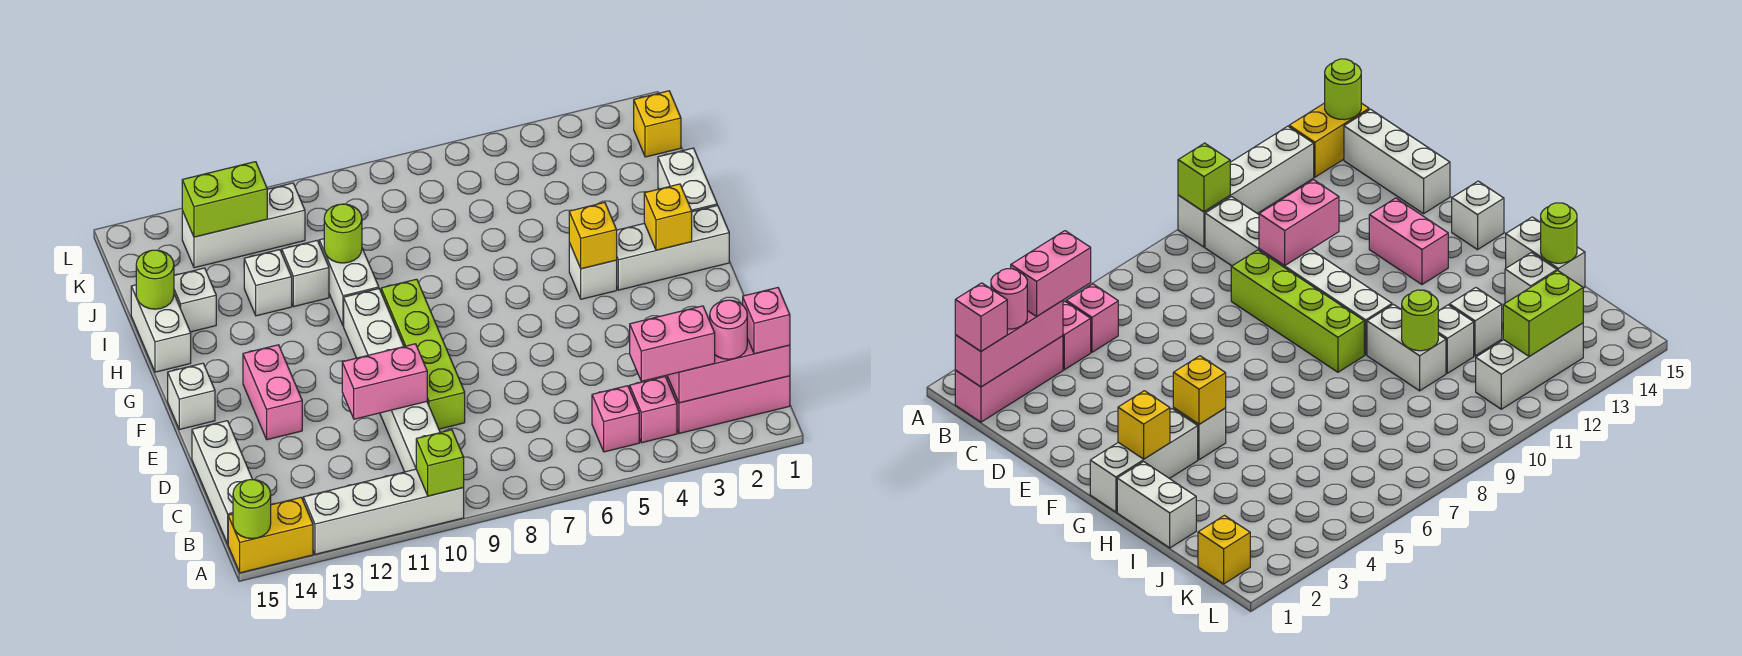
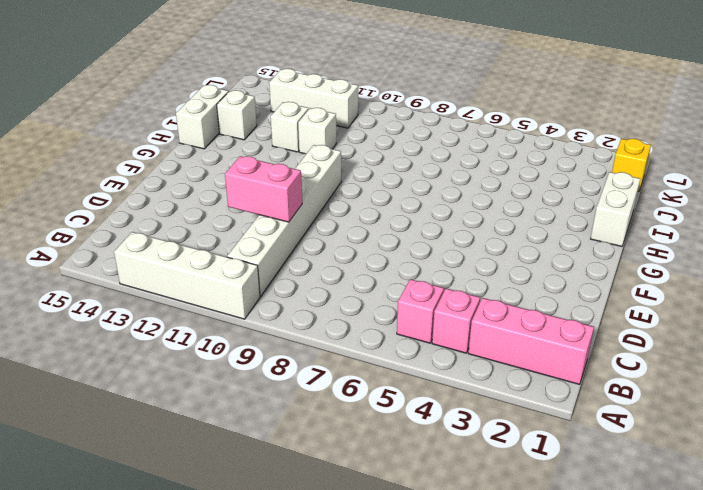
none -> yellow 1x2 brick [228,498,313,573]
none -> white 1x3 brick [192,421,253,544]
none -> lime 1x4 brick [381,279,465,429]
none -> pink 1x2 brick [243,345,302,440]

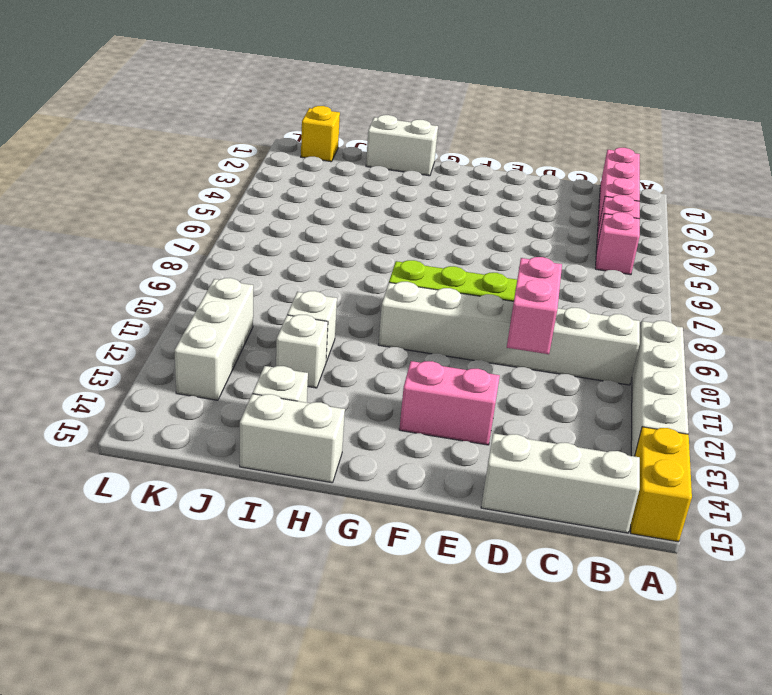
none -> white 1x1 brick [168,363,215,429]
none -> white 1x3 brick [617,205,729,290]
none -> white 1x1 brick [569,243,617,299]
none -> white 1x2 brick [319,239,379,326]

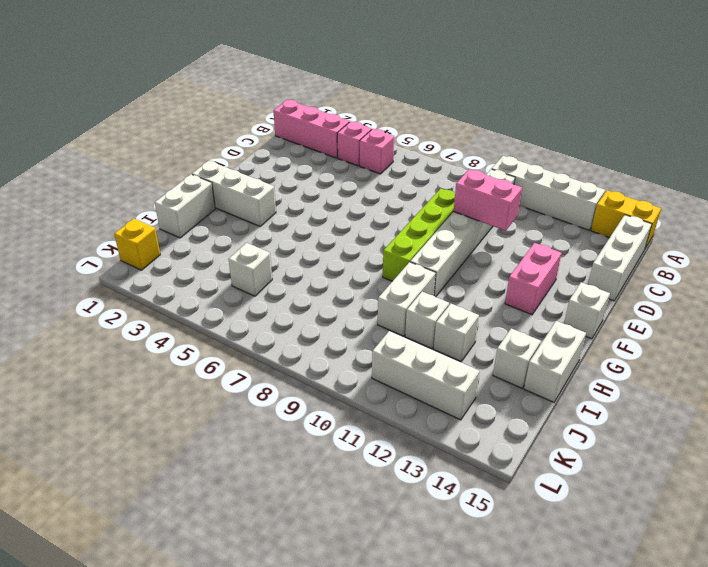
white 1x1 brick [229,243,272,296] -> white 1x1 brick moved to [569,243,617,299]
none -> lime 1x1 brick [416,430,464,496]
none -> lime 1x1 round brick [233,480,271,539]
none -> pink 1x3 brick [667,339,790,403]
none -> yellow 1x1 brick [644,184,692,250]

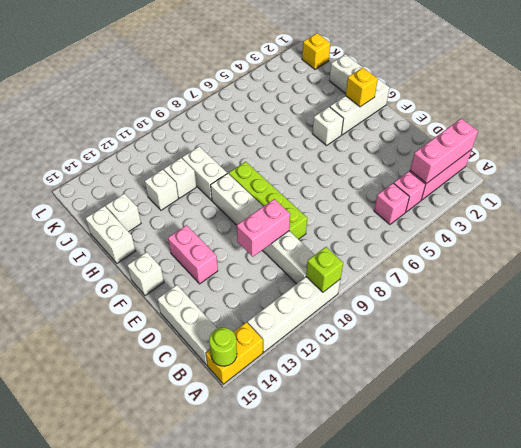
none -> white 1x3 brick [182,183,305,268]
none -> yellow 1x1 brick [569,202,617,269]
none -> lime 1x1 round brick [324,204,362,263]
none -> lime 1x1 round brick [136,250,174,309]

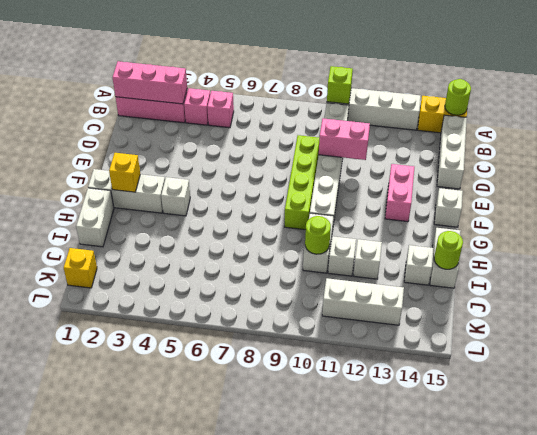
none -> yellow 1x1 brick [569,202,617,269]
none -> lime 1x2 brick [182,162,267,237]
none -> pink 1x1 brick [743,288,790,354]
none -> pink 1x1 round brick [710,300,747,359]

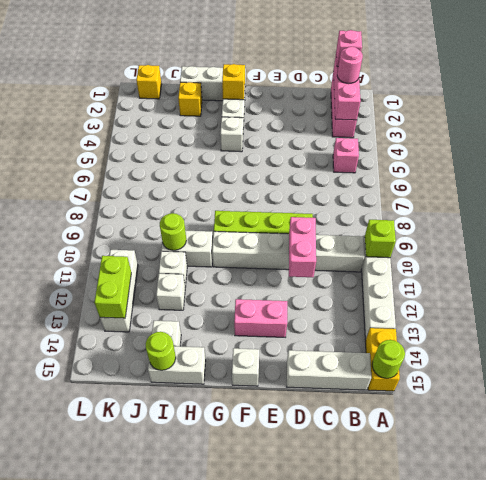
yellow 1x1 brick [178,82,202,116] -> yellow 1x1 brick moved to [569,202,617,269]
none -> pink 1x1 brick [630,377,677,443]
none -> pink 1x2 brick [630,306,715,381]

